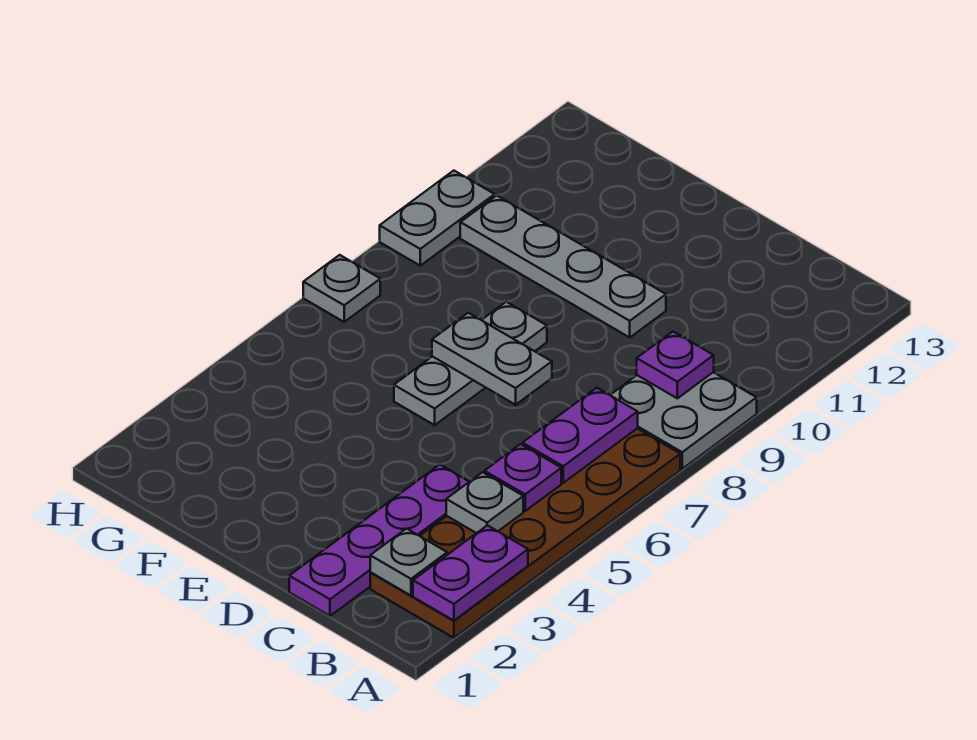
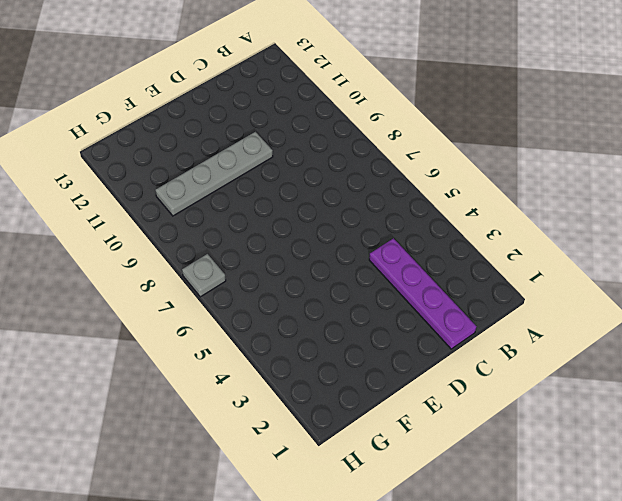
none -> brown 2x6 plate [370,429,680,638]
none -> grey 2x2 plate [610,372,757,469]
none -> grey 1x3 plate [394,302,547,425]

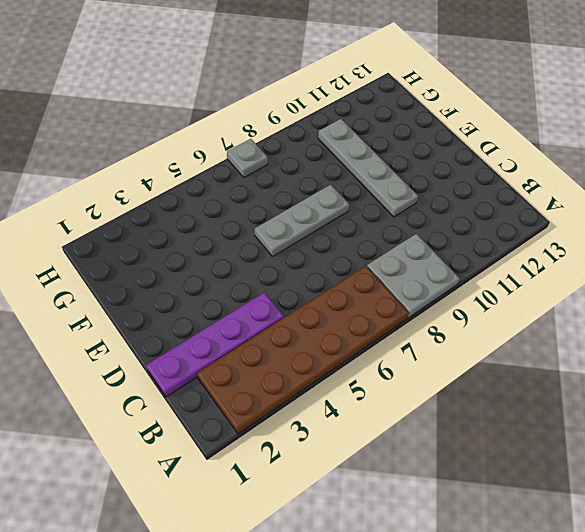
none -> grey 1x2 plate [380,171,495,265]
none -> purple 1x2 plate [413,525,528,621]
none -> grey 1x1 plate [370,529,447,595]

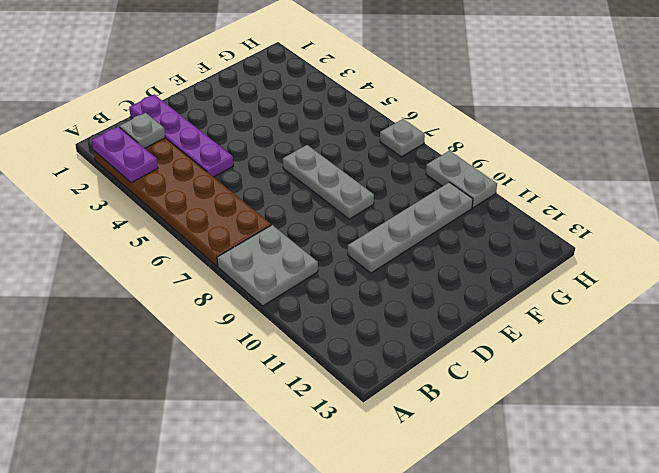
none -> grey 1x1 plate [446,472,523,533]
none -> purple 1x1 plate [484,444,561,511]
none -> purple 1x2 plate [522,388,638,483]

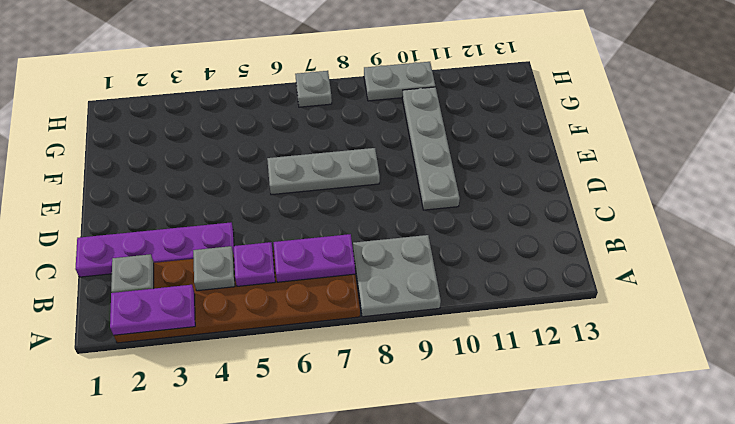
none -> purple 1x1 plate [637,332,714,398]
none -> grey 1x2 plate [432,313,552,405]

